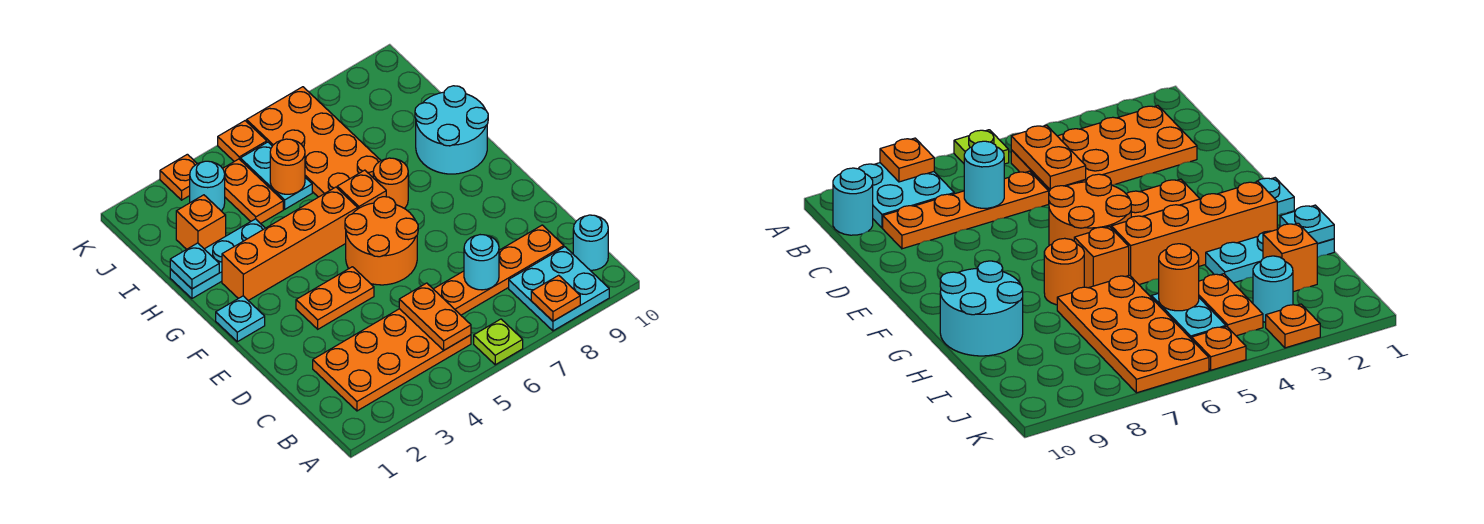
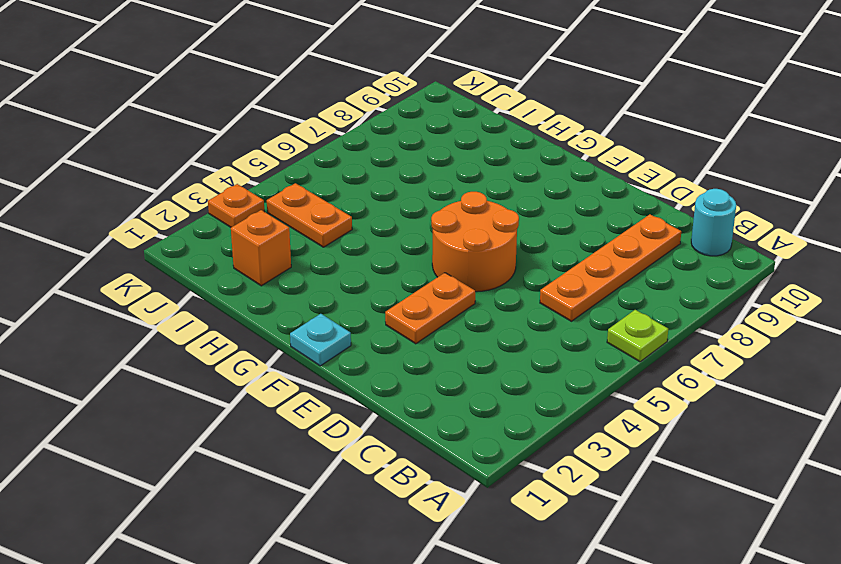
none -> cyan 2x2 plate [509,247,609,331]
none -> orange 2x4 plate [313,309,471,411]
none -> orange 1x4 brick [222,187,358,300]

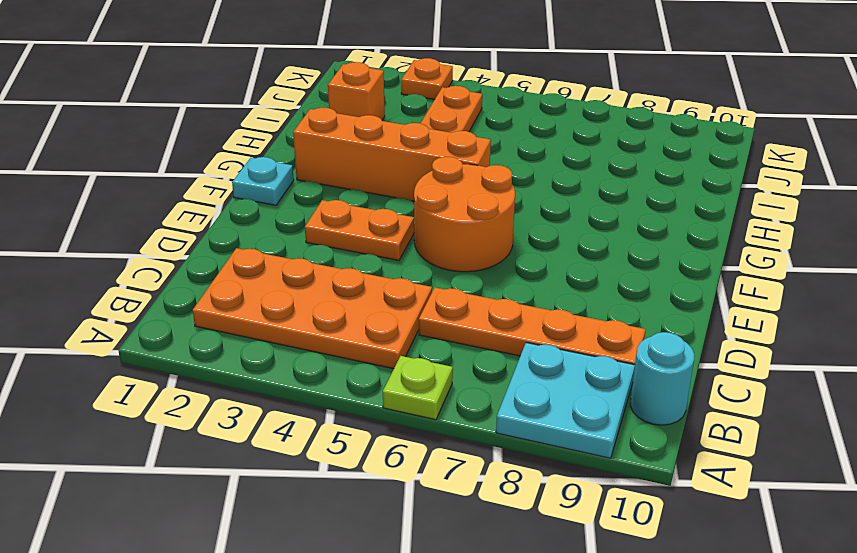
none -> orange 1x1 brick [337,170,386,209]
none -> orange 1x1 round brick [373,158,408,208]
none -> cyan 2x2 round brick [415,86,488,174]

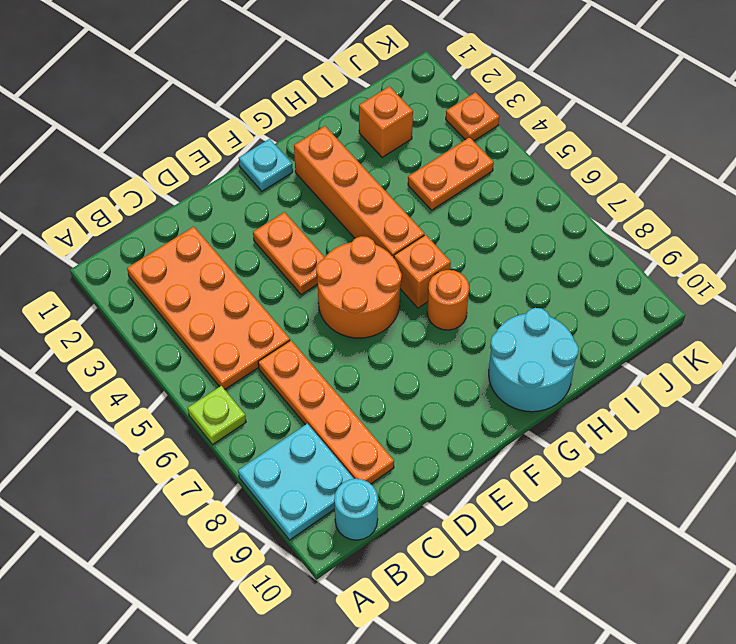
none -> cyan 1x3 plate [170,219,265,298]
none -> orange 2x4 plate [247,87,381,197]
none -> cyan 1x2 plate [240,142,312,209]

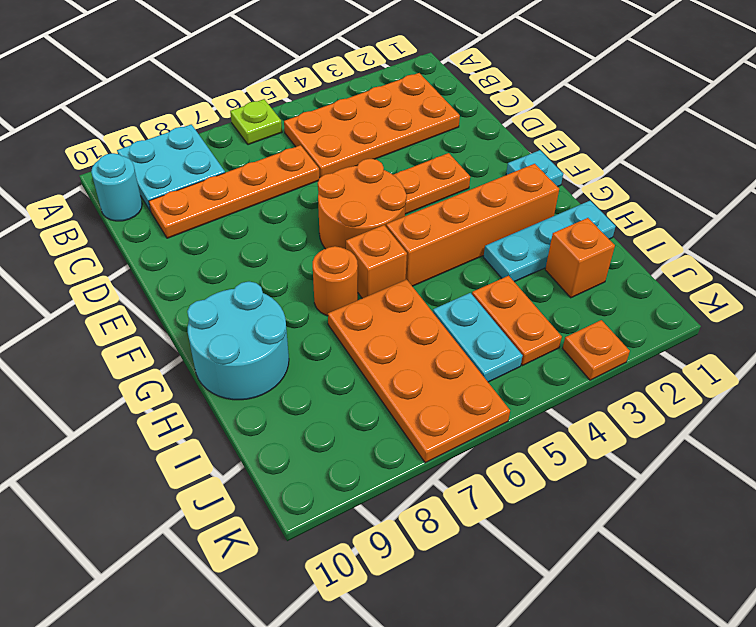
none -> cyan 1x1 round brick [190,161,225,211]
none -> orange 1x1 plate [218,121,267,161]
none -> orange 1x1 plate [531,275,580,321]

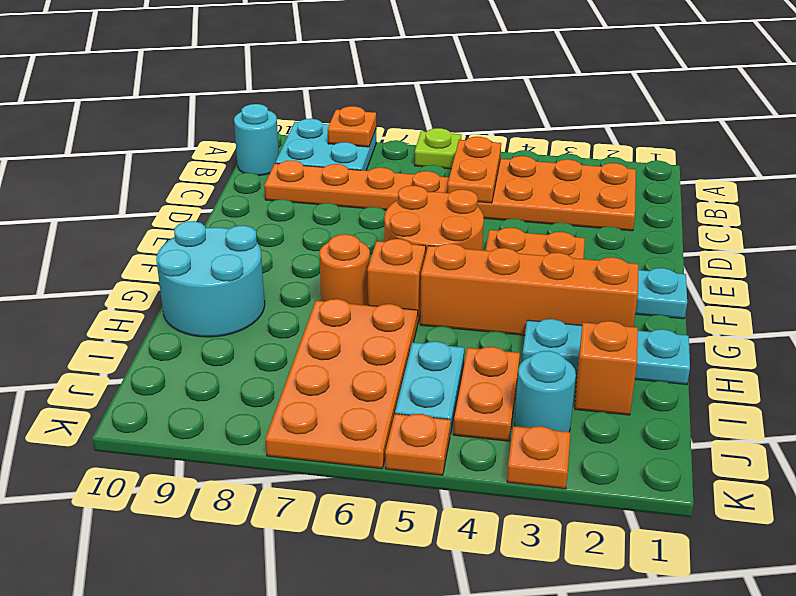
none -> cyan 1x1 round brick [464,235,499,290]
none -> cyan 1x1 plate [170,243,219,289]
none -> orange 1x1 round brick [270,139,305,194]

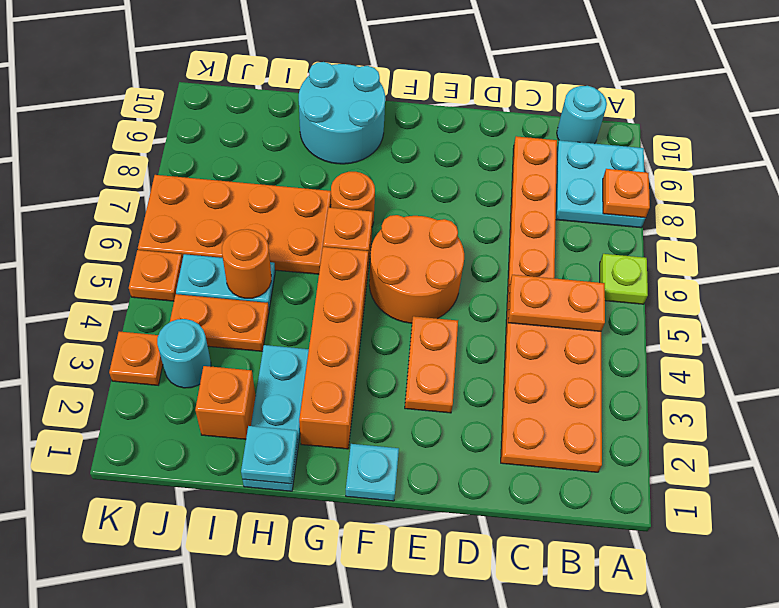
none -> cyan 1x1 round brick [464,235,499,290]

